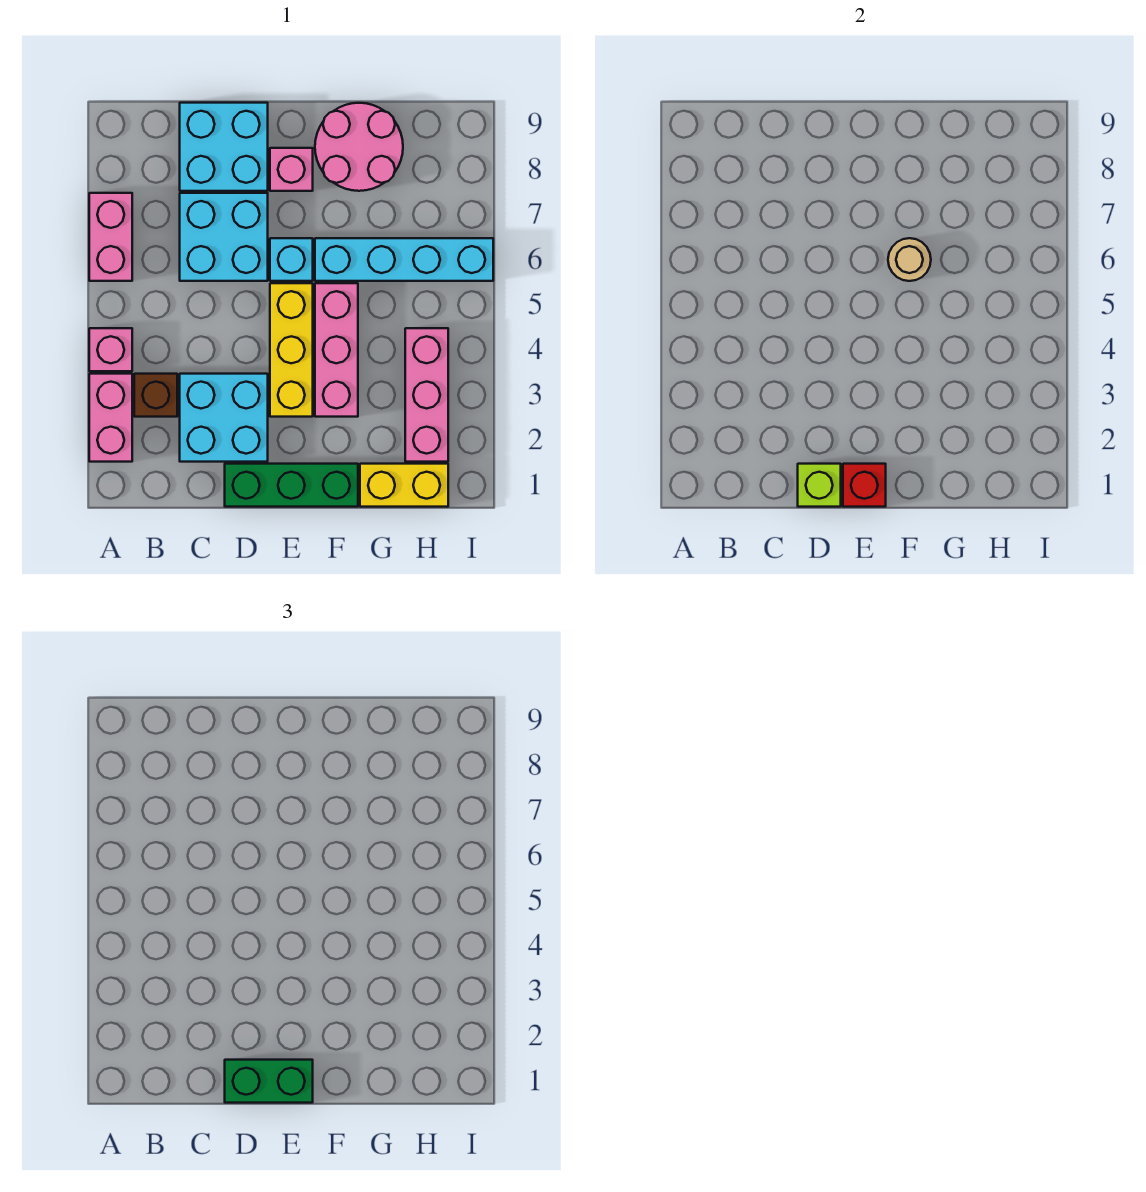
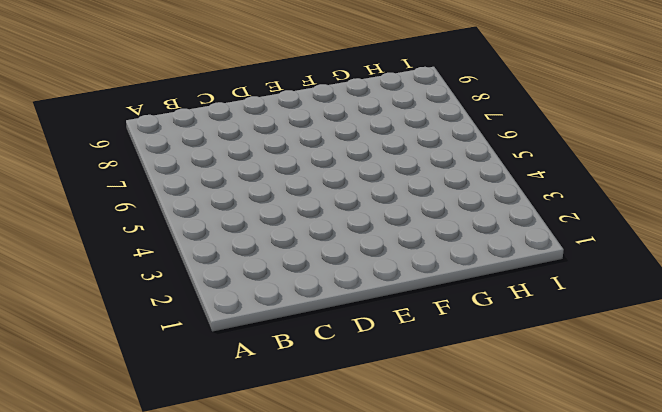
none -> pink 1x2 brick [89,374,132,462]
none -> pink 1x1 brick [89,328,132,371]
none -> pink 1x2 brick [89,193,132,281]

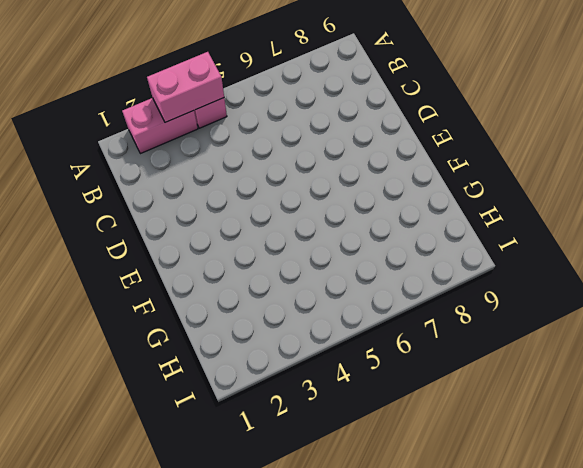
pink 1x2 brick [147,52,224,122] -> pink 1x2 brick moved to [89,193,132,281]
none -> brown 1x1 brick [134,374,177,417]
none -> cyan 2x2 brick [180,374,268,462]
none -> cyan 2x2 brick [180,193,268,281]

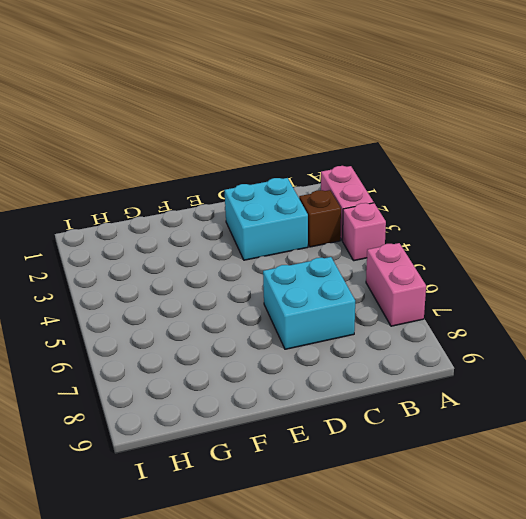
none -> cyan 2x2 brick [180,103,268,191]
none -> green 1x3 brick [225,464,358,507]
none -> yellow 1x3 brick [270,283,313,417]

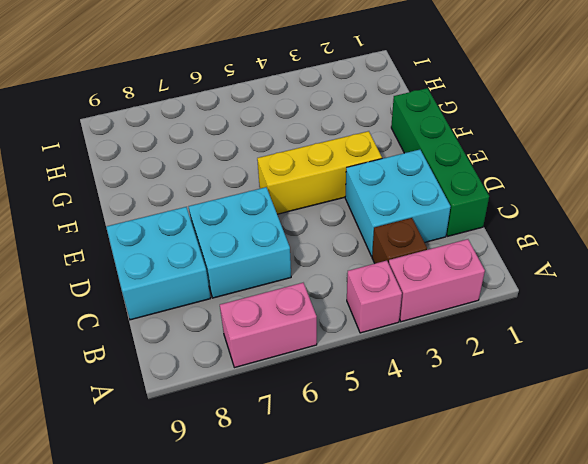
green 1x4 brick [391,88,489,236] -> green 1x3 brick [225,464,358,507]
none -> cyan 1x1 brick [270,238,313,281]
none -> pink 1x1 brick [270,148,313,191]
none -> pink 1x3 brick [315,283,358,417]

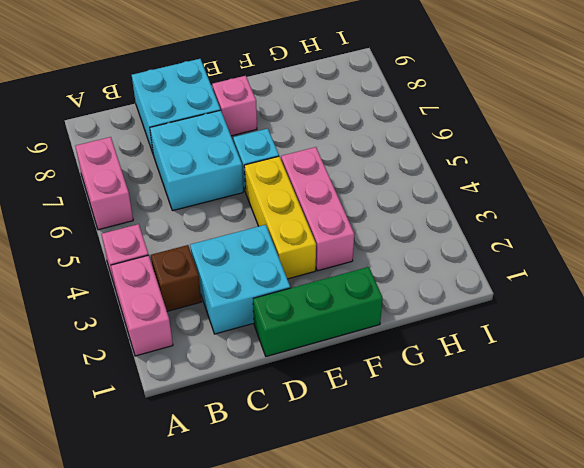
none -> cyan 1x4 brick [315,238,493,281]
none -> pink 2x2 round brick [315,103,403,191]
none -> yellow 1x2 brick [360,464,448,507]

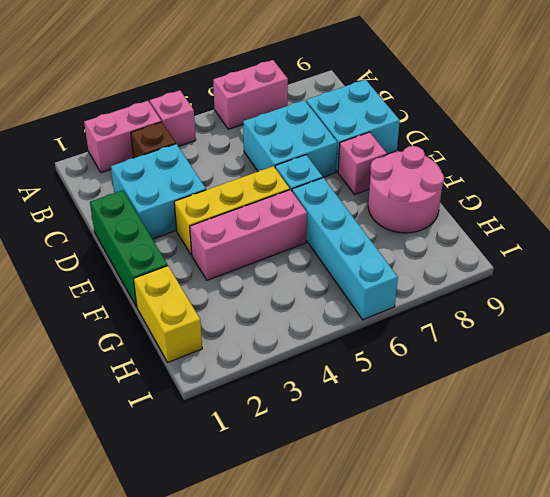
none -> pink 1x3 brick [405,328,448,462]
none -> lime 1x1 brick [798,464,841,507]
none -> red 1x1 brick [843,464,886,507]

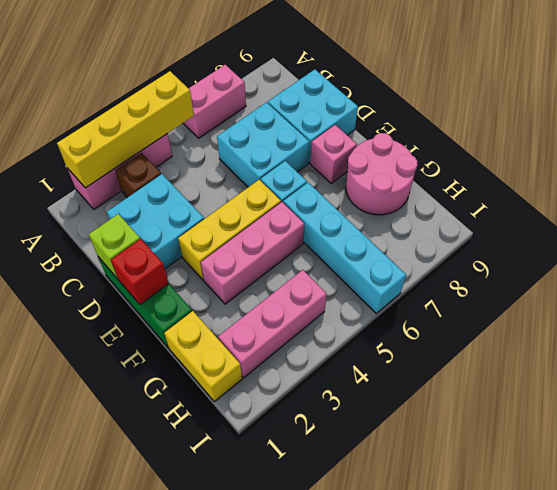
yellow 1x4 brick [57,71,194,188] -> none
none -> tan 1x1 round brick [888,238,931,281]
none -> green 1x2 brick [225,1060,313,1103]

